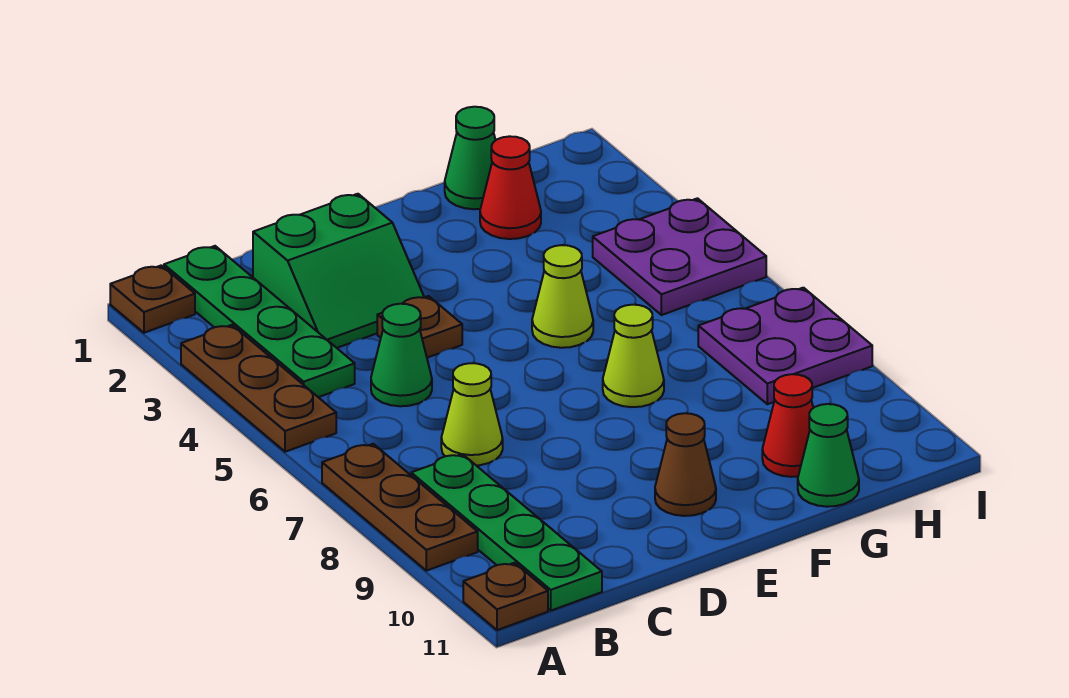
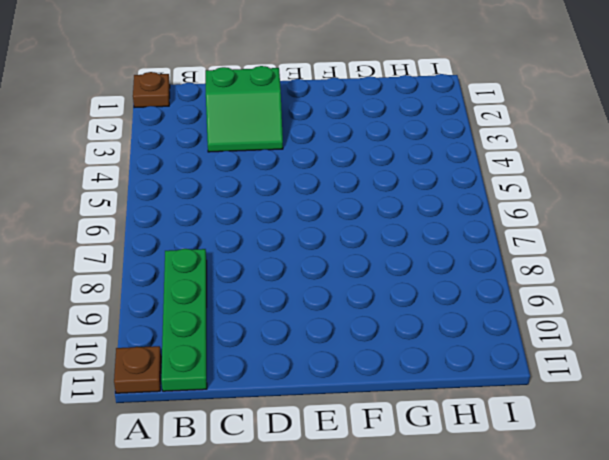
none -> brown 1x3 plate [181,325,336,452]
none -> brown 1x3 plate [322,444,478,571]
none -> green 1x4 plate [164,246,355,397]

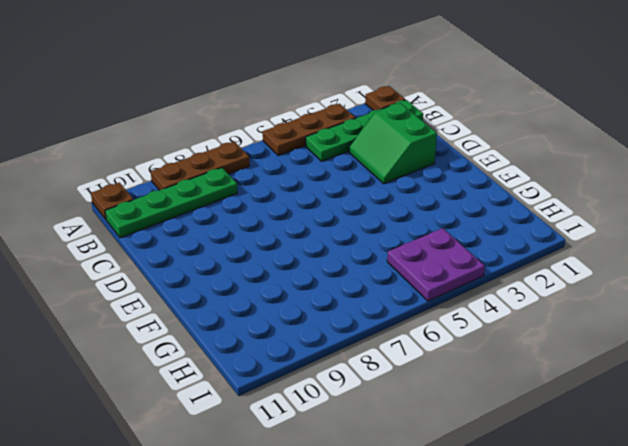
none -> green 1x1 cone [371,304,432,406]
none -> lime 1x1 cone [441,363,503,465]
none -> brown 1x1 plate [377,296,462,358]

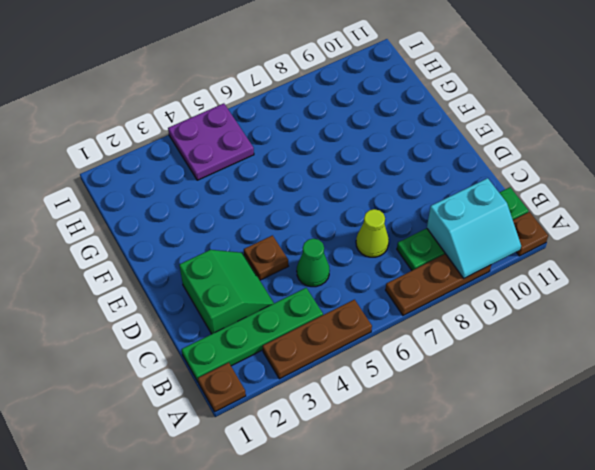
cyan 2x2 slope [427,178,521,278] -> none
none -> brown 1x1 cone [655,413,716,516]
none -> lime 1x1 cone [532,245,593,348]
none -> lime 1x1 cone [603,305,664,407]

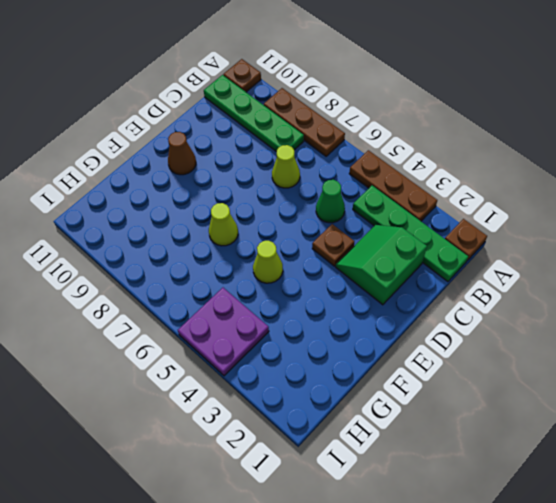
none -> green 1x1 cone [445,107,496,209]
none -> red 1x1 cone [480,136,541,239]
none -> red 1x1 cone [762,374,813,477]

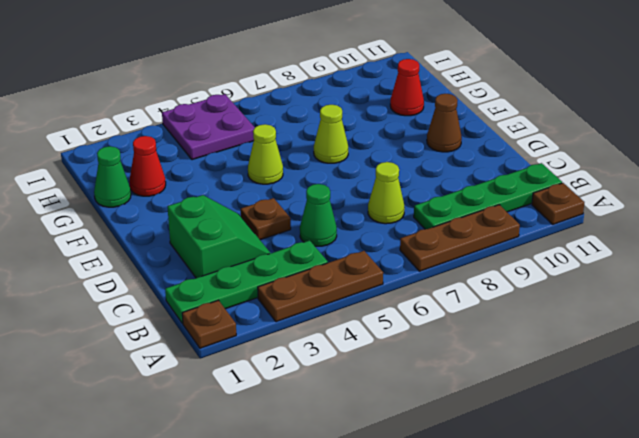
none -> green 1x1 cone [798,404,859,507]
none -> purple 2x2 plate [698,288,872,404]

